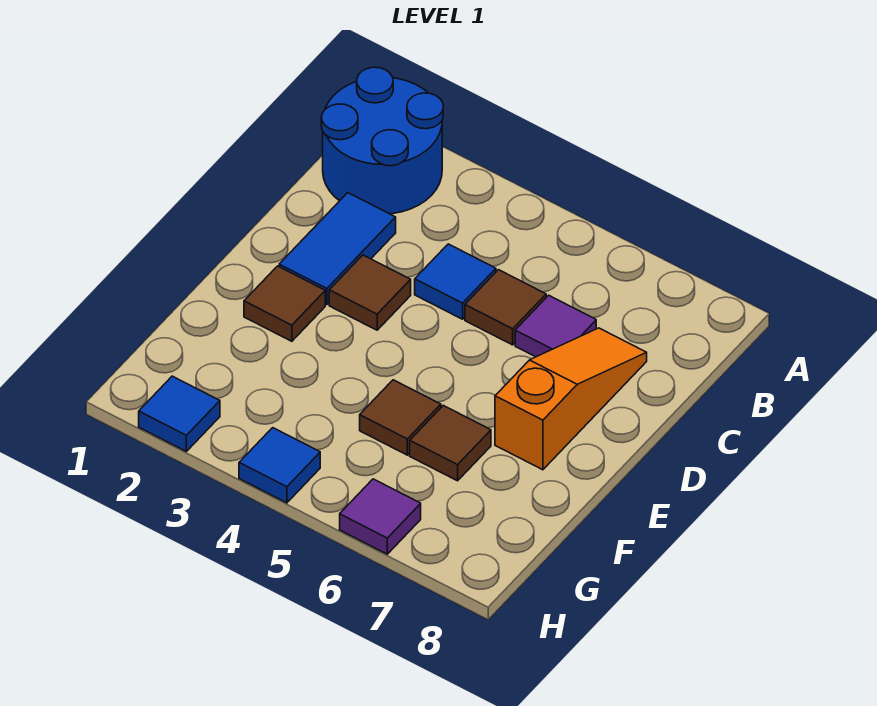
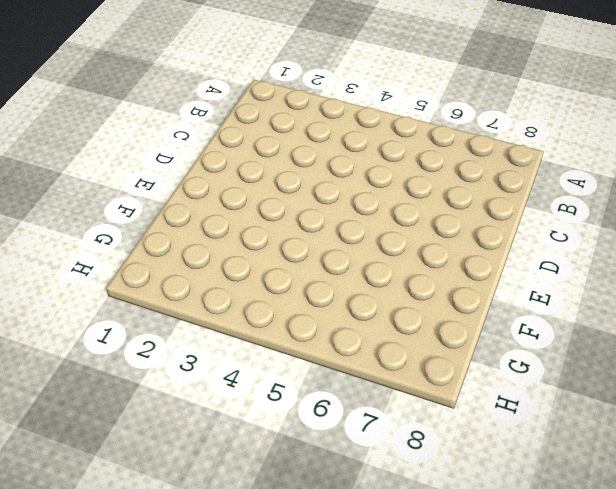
none -> blue 2x2 round brick [321,67,443,214]
none -> blue 1x2 tile [279,193,396,305]
none -> blue 1x1 tile [415,244,496,319]

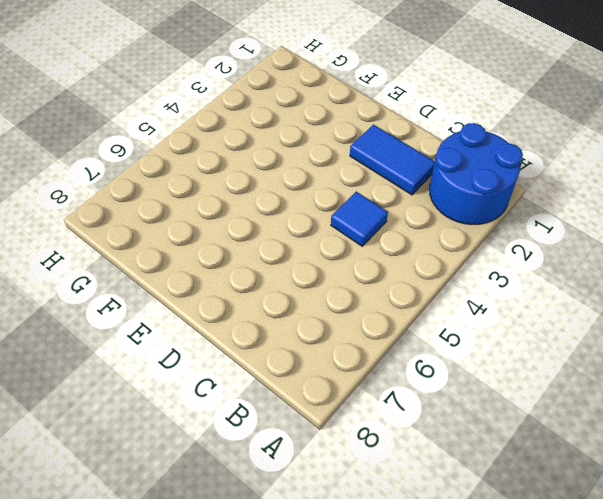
none -> brown 1x1 tile [465,270,546,345]
none -> purple 1x1 tile [515,295,596,357]
none -> orange 1x3 slope [495,328,647,470]

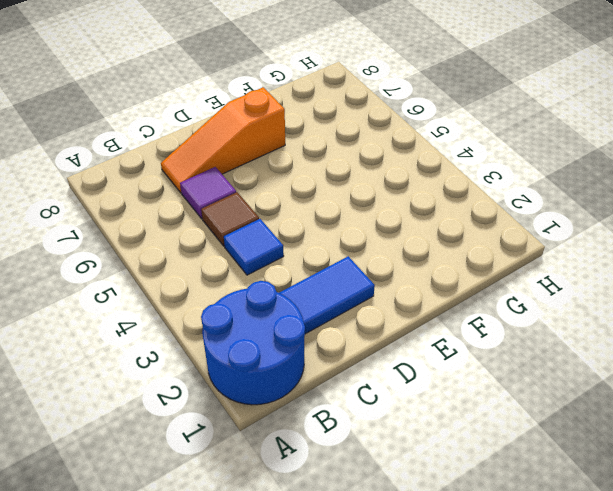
none -> brown 1x1 tile [329,255,411,330]
none -> brown 1x1 tile [244,266,325,341]
none -> brown 1x1 tile [360,380,441,455]

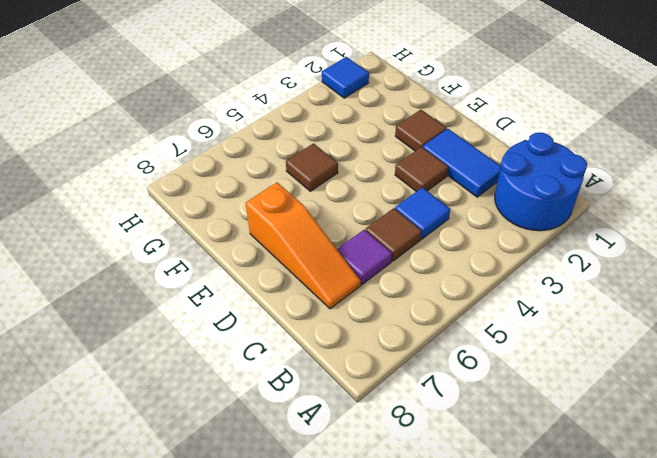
none -> brown 1x1 tile [410,405,491,481]
none -> blue 1x1 tile [239,428,320,503]
none -> purple 1x1 tile [340,479,421,554]

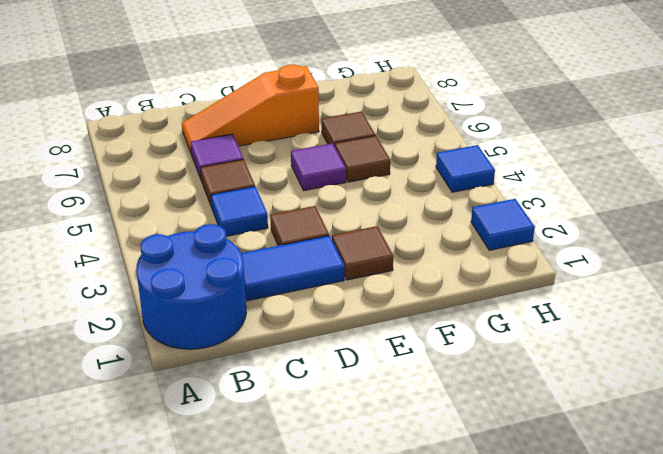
purple 1x1 tile [291,143,346,190] -> purple 1x1 tile moved to [340,479,421,554]

